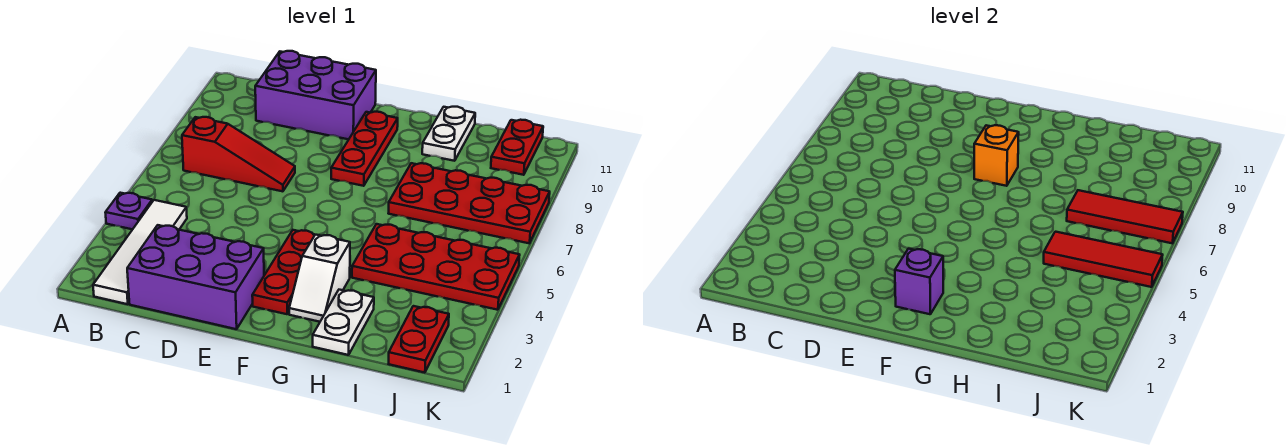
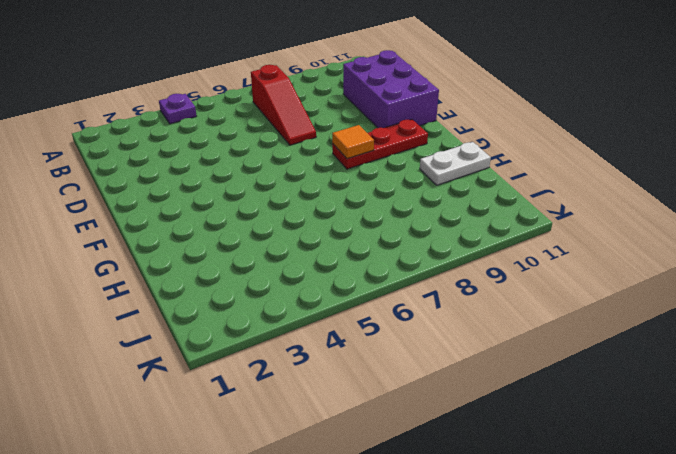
orange 1x1 tile [332,125,374,159] -> orange 1x1 brick [974,125,1019,186]
none -> white 1x4 tile [93,200,187,304]
none -> purple 2x3 brick [127,225,264,329]
none -> red 1x3 plate [252,230,315,314]

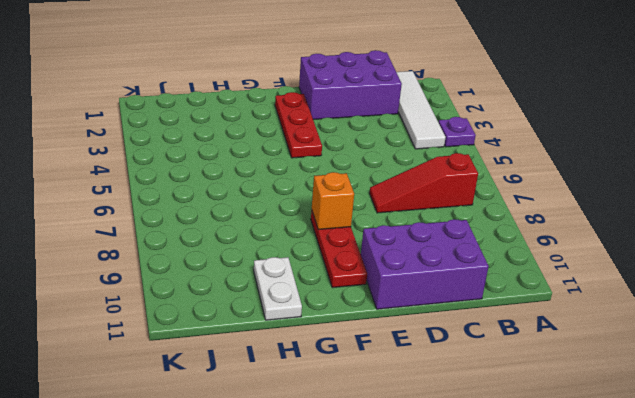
none -> white 1x2 slope [289,235,350,322]
none -> white 1x2 plate [313,290,374,355]
none -> red 2x4 plate [352,224,520,310]

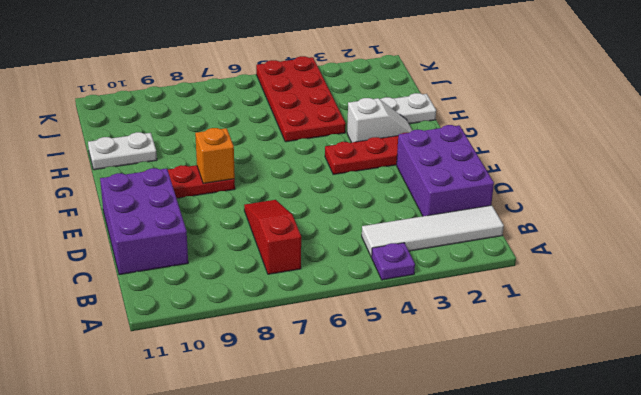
none -> red 2x4 plate [388,163,550,243]
none -> red 1x2 plate [389,306,449,373]
none -> red 1x2 plate [491,120,543,175]

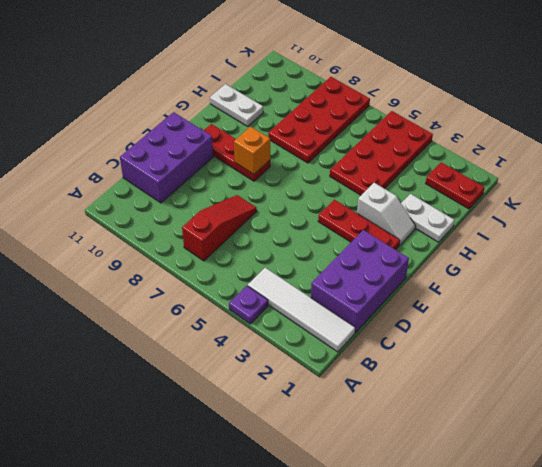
none -> red 1x2 plate [491,120,543,175]
none -> purple 1x1 brick [895,249,943,314]
none -> red 1x3 tile [1044,232,1163,287]

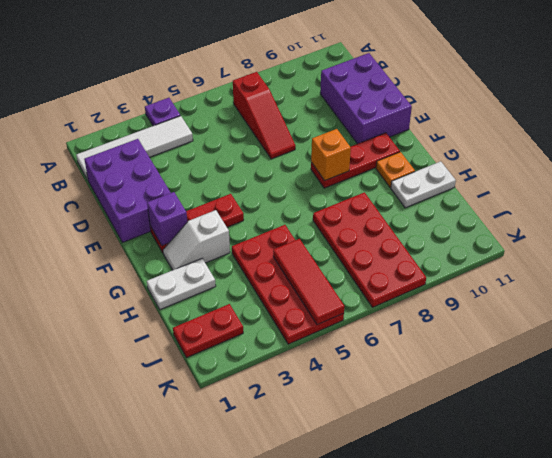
orange 1x1 plate [376,152,415,187] -> none
none -> red 1x2 plate [491,120,543,175]
none -> red 1x3 tile [1067,190,1183,243]

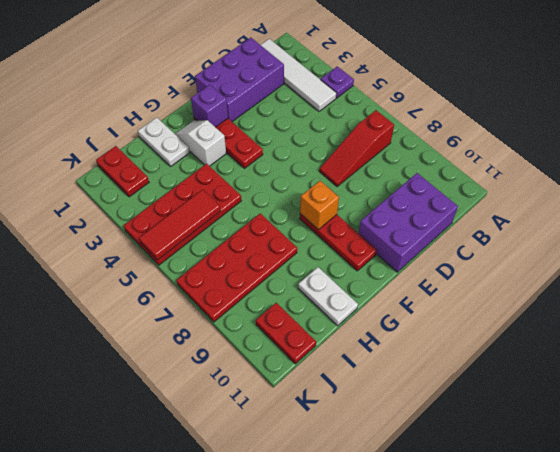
none -> red 1x3 tile [1067,190,1183,243]

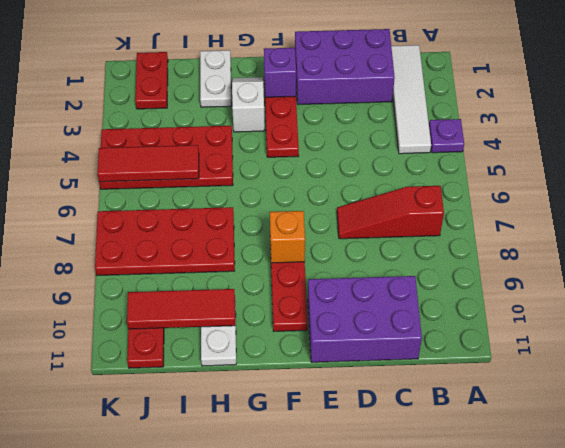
red 1x3 tile [127,289,235,329] -> red 1x3 tile moved to [1067,190,1183,243]

